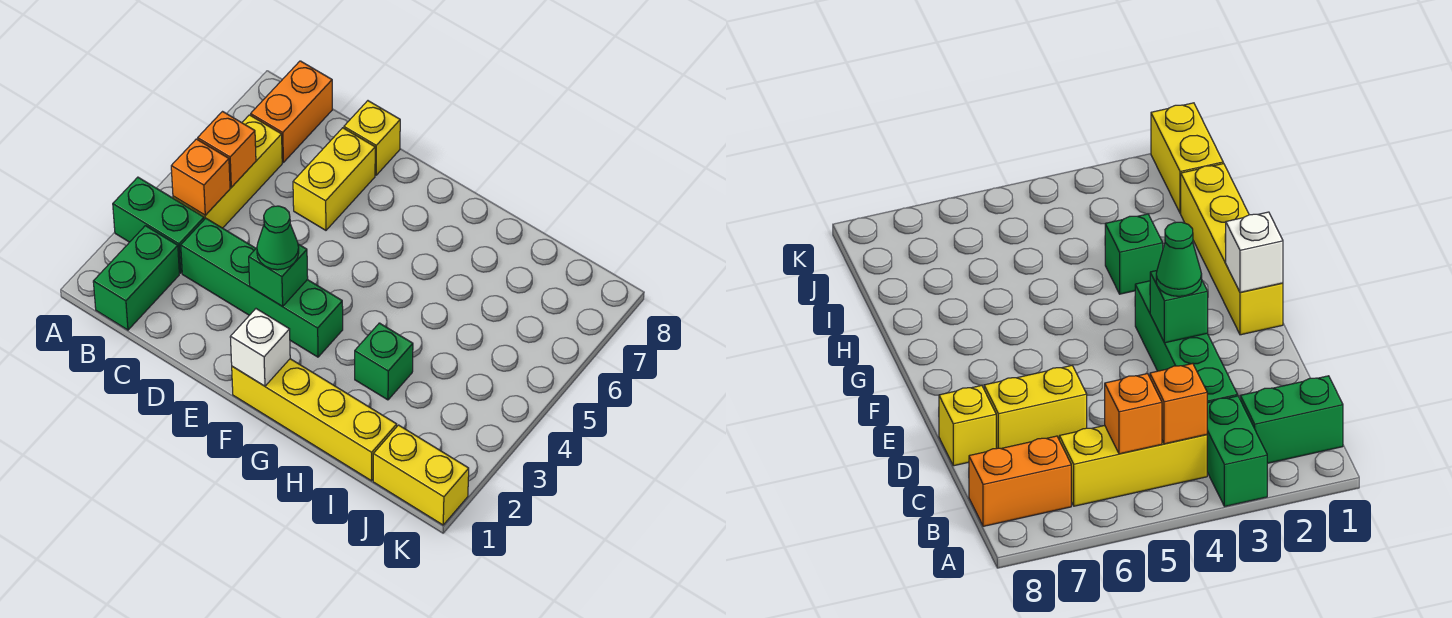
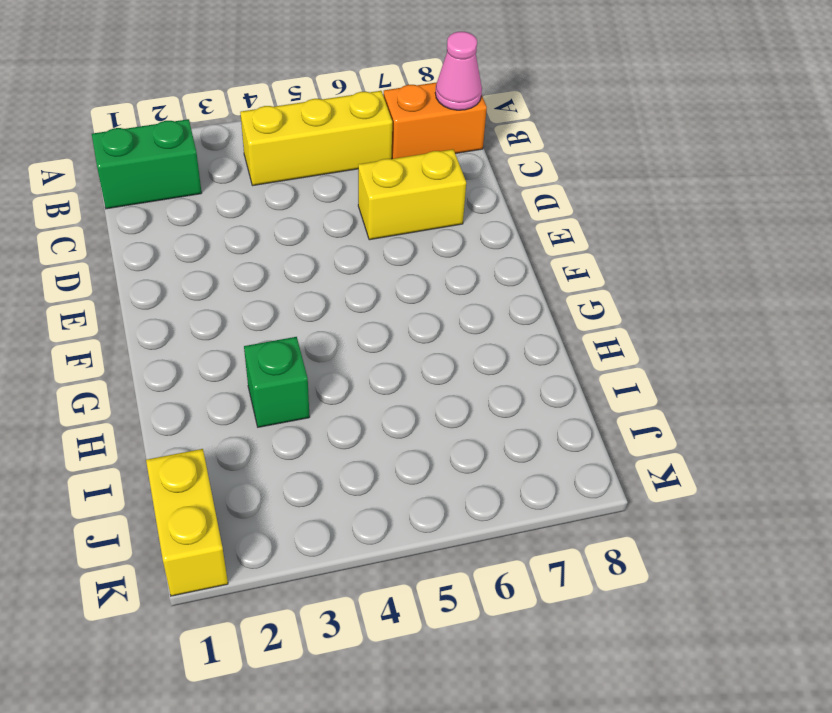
pink 1x1 cone [435,32,482,110] -> none
none -> green 1x2 brick [113,177,204,273]
none -> green 1x4 brick [181,218,343,357]
none -> yellow 1x1 brick [344,101,400,175]

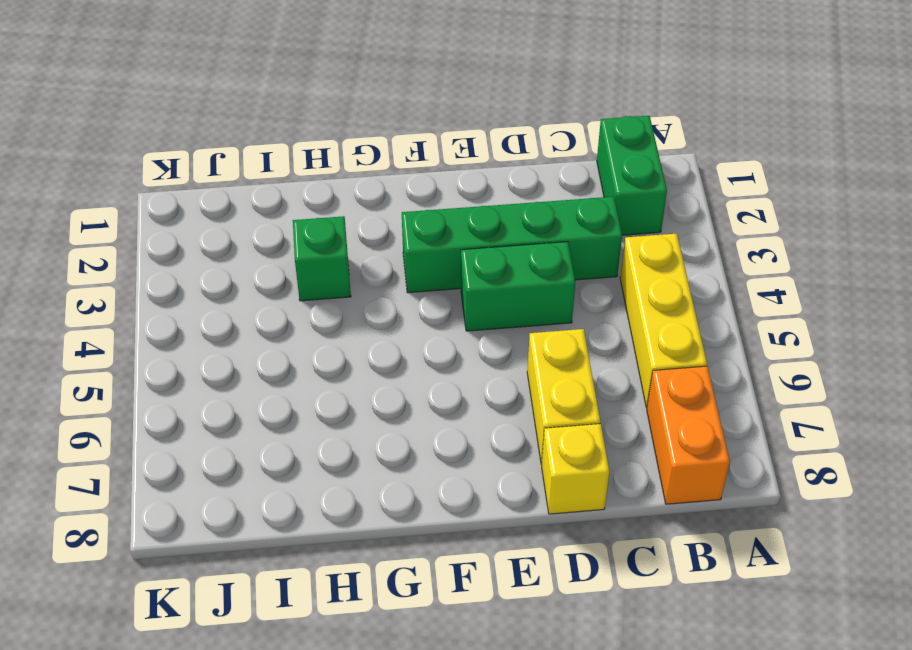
green 1x2 brick [461,242,575,331] -> green 1x2 brick moved to [113,177,204,273]
none -> yellow 1x4 brick [232,359,397,481]
none -> yellow 1x2 brick [373,425,469,525]
none -> orange 1x1 brick [171,139,230,215]

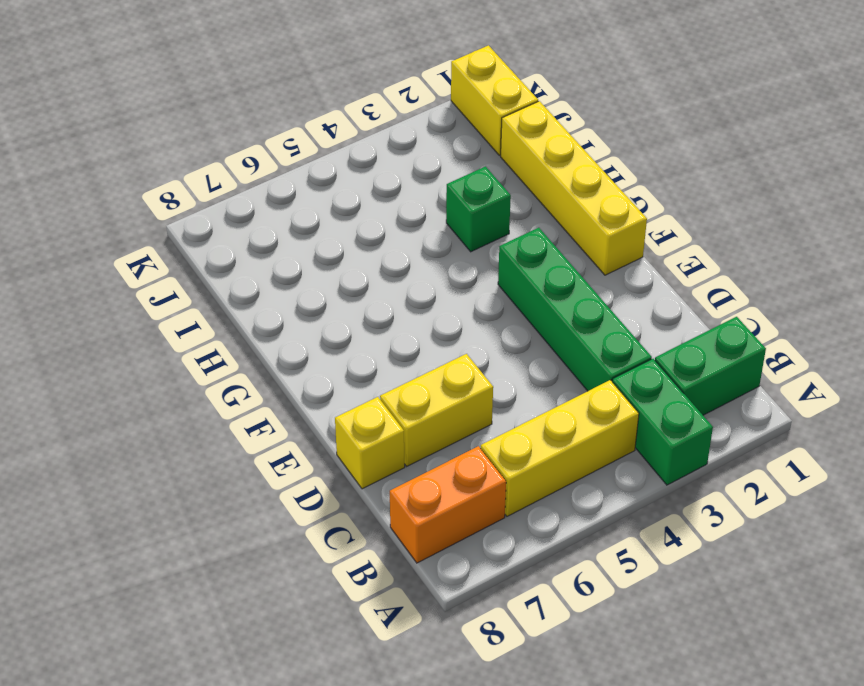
none -> orange 1x1 brick [171,139,230,215]
none -> orange 1x1 brick [198,112,256,187]
none -> green 1x1 brick [249,244,308,307]

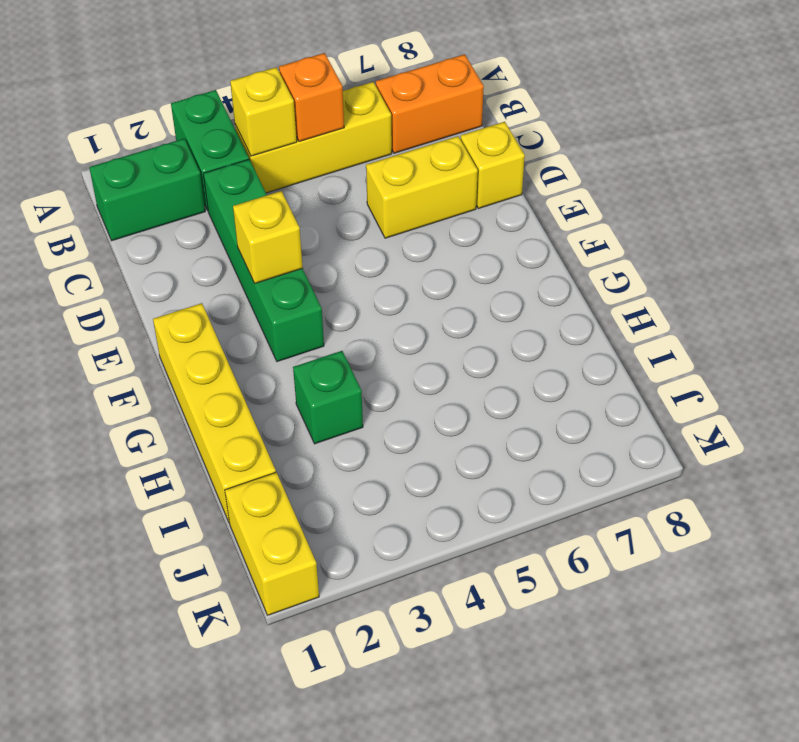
yellow 1x1 brick [230,67,297,156] -> orange 1x1 brick [171,139,230,215]
yellow 1x1 brick [233,191,303,283] -> green 1x1 brick [249,244,308,307]
none -> white 1x1 brick [230,309,290,386]
none -> green 1x1 cone [257,206,299,270]

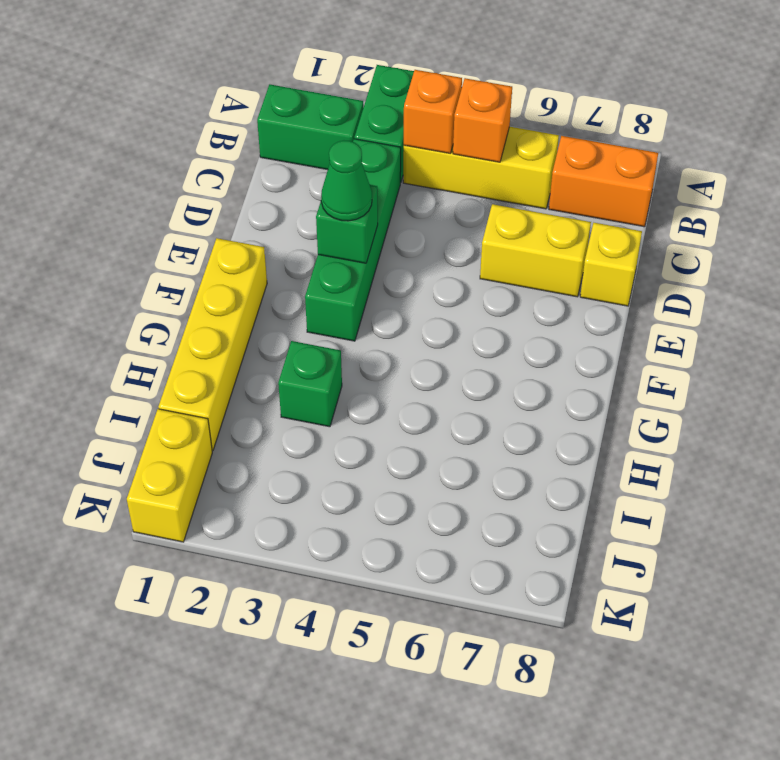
none -> white 1x1 brick [230,309,290,386]

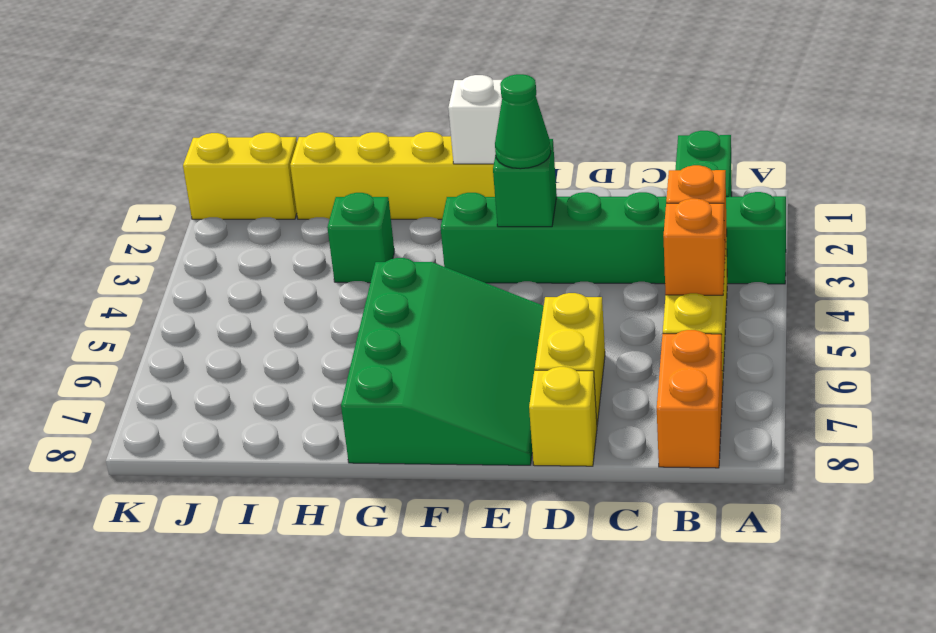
green 3x4 slope [341,258,544,465] -> none

